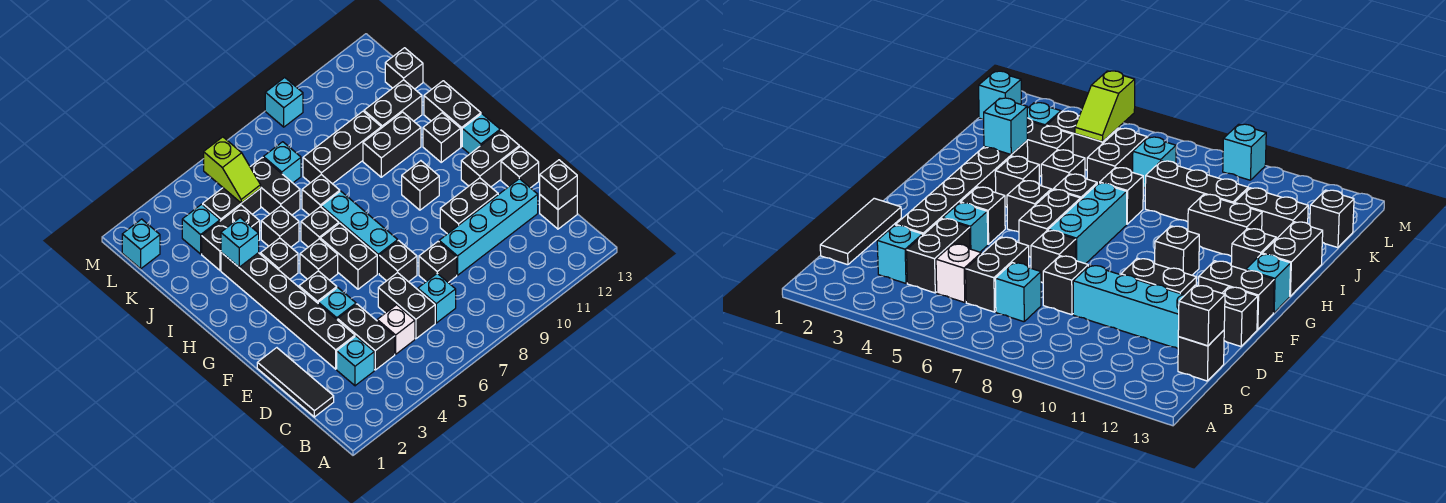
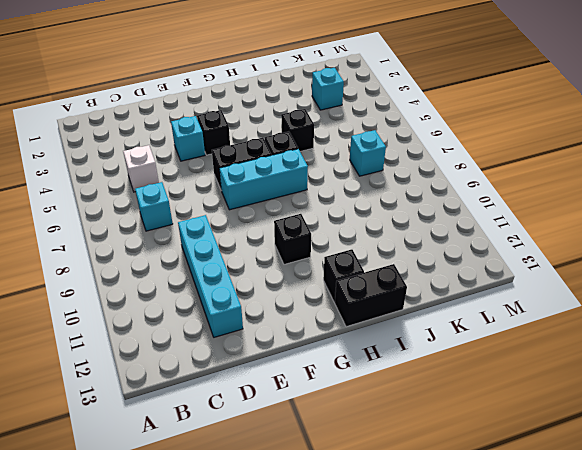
none -> black 1x3 tile [257,348,334,417]
none -> cyan 1x1 brick [337,336,374,386]
none -> black 1x2 brick [338,304,395,370]
none -> black 1x2 brick [378,273,435,339]

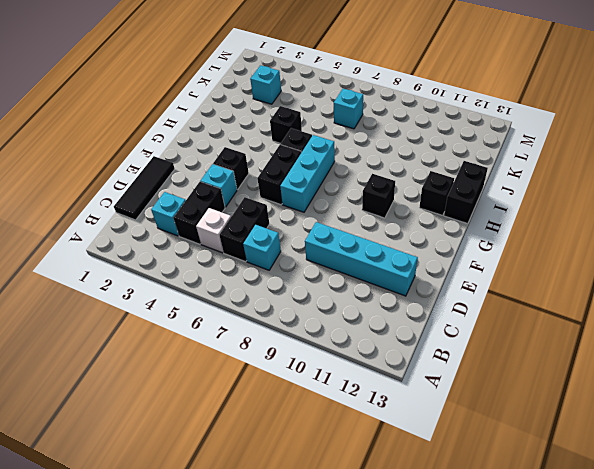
none -> black 1x1 brick [540,195,577,229]
none -> black 1x6 brick [221,252,355,369]
none -> black 1x1 brick [419,241,457,283]
none -> black 1x1 brick [379,241,417,282]

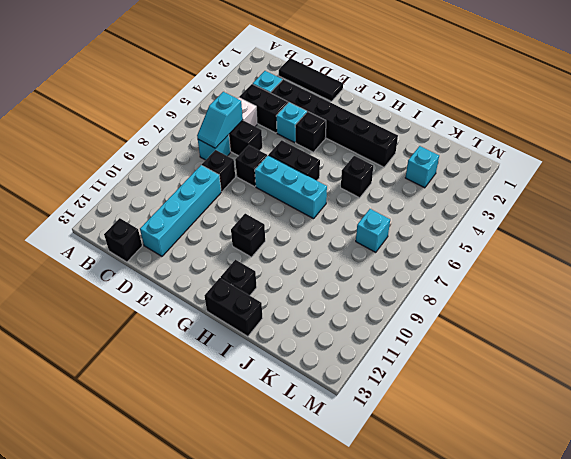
cyan 1x2 slope [197,92,243,148] -> none
none -> black 1x2 brick [440,178,498,234]
none -> black 1x1 brick [501,147,539,188]
none -> black 1x2 brick [461,130,519,187]
none -> black 1x1 brick [300,239,338,280]

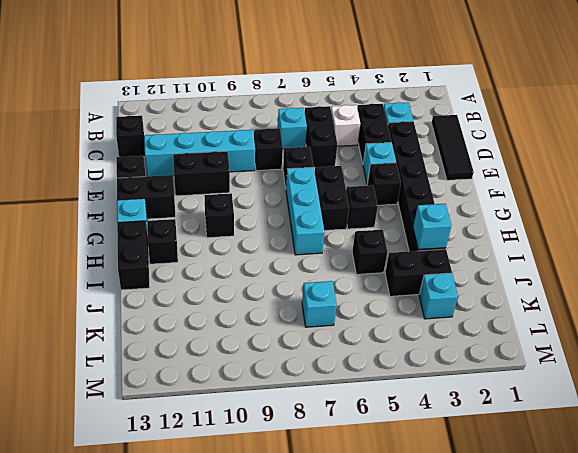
none -> black 1x1 brick [260,238,298,279]
none -> black 1x1 brick [301,207,339,247]
none -> black 1x1 brick [302,175,340,215]
none -> black 1x2 brick [363,112,421,177]

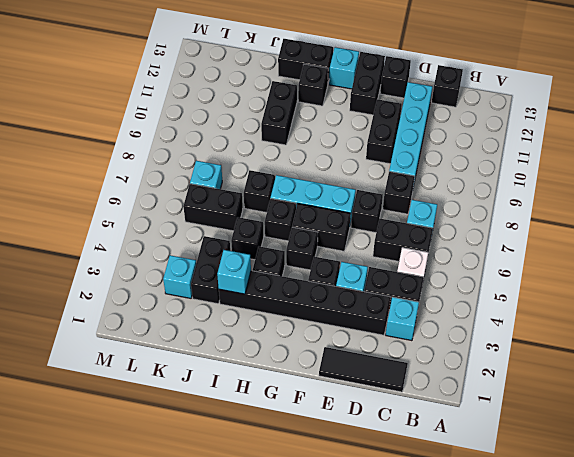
none -> black 1x1 brick [402,161,439,210]
none -> black 1x3 brick [303,111,381,184]
none -> black 1x2 brick [364,80,422,128]
none -> black 1x2 brick [203,188,261,221]

